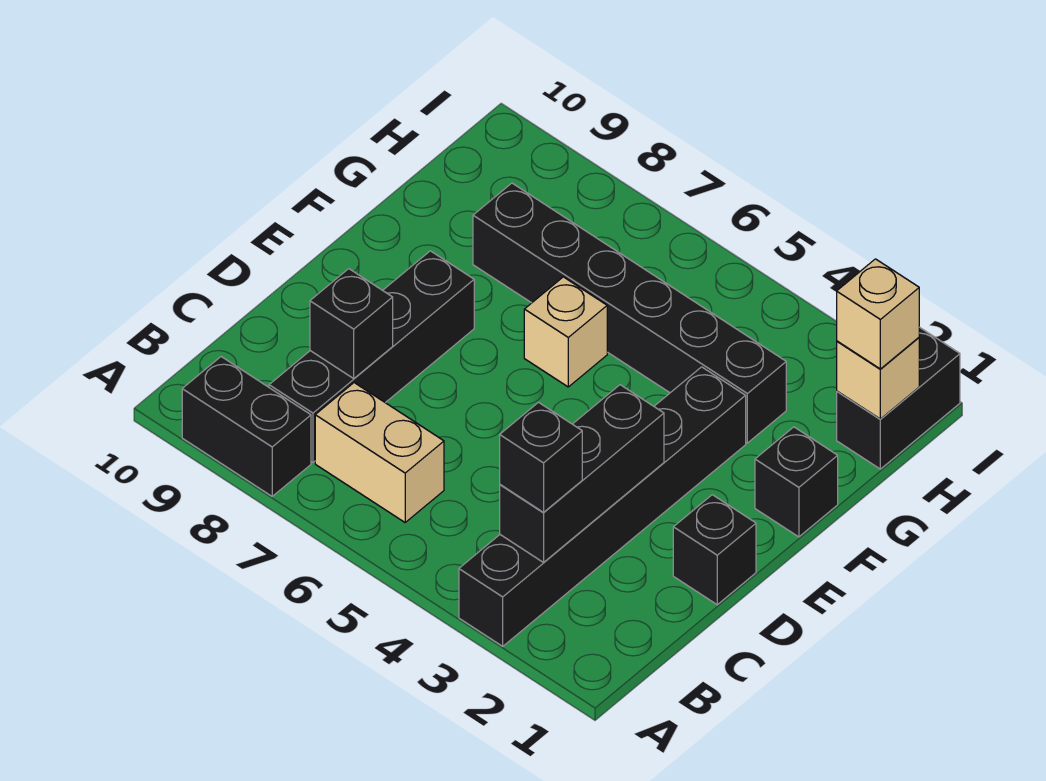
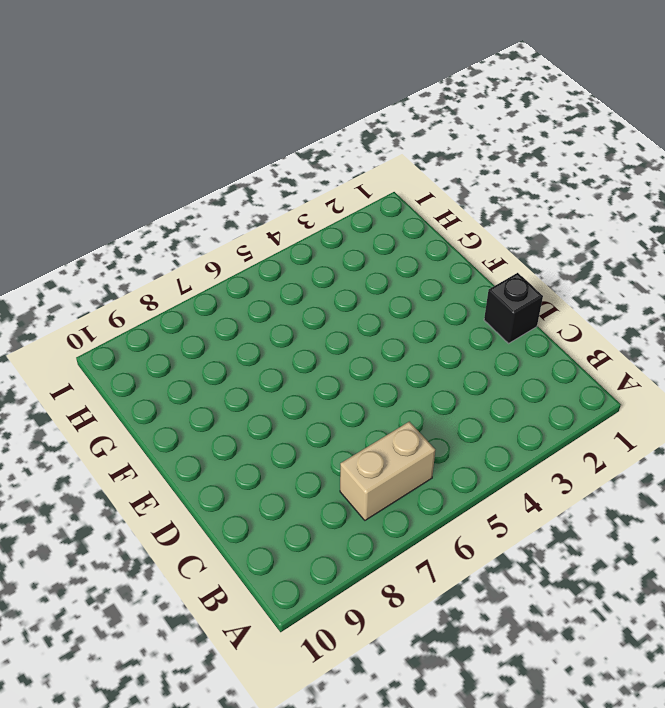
none -> black 1x6 brick [459,367,746,646]
none -> black 1x2 brick [182,357,311,496]
none -> black 1x4 brick [269,251,474,462]

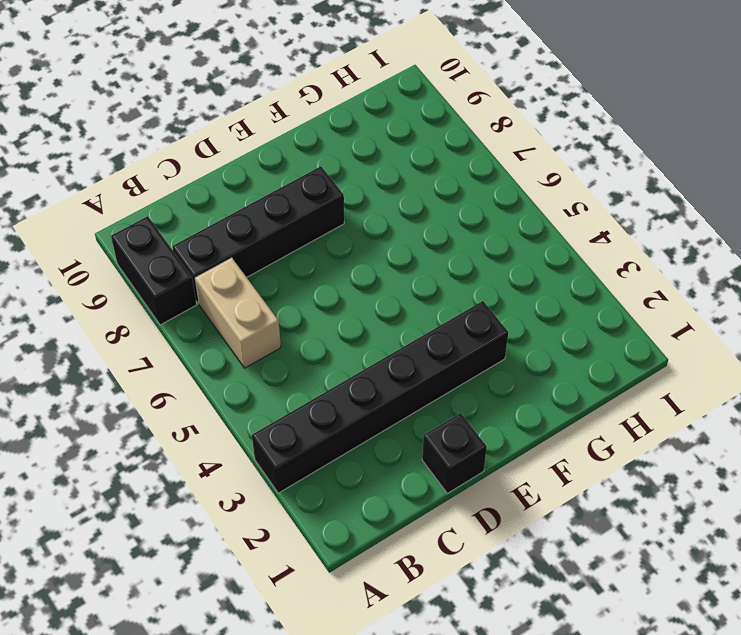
none -> black 1x1 brick [755,427,838,537]
none -> tan 1x1 brick [524,277,607,387]
none -> black 1x6 brick [473,183,786,443]

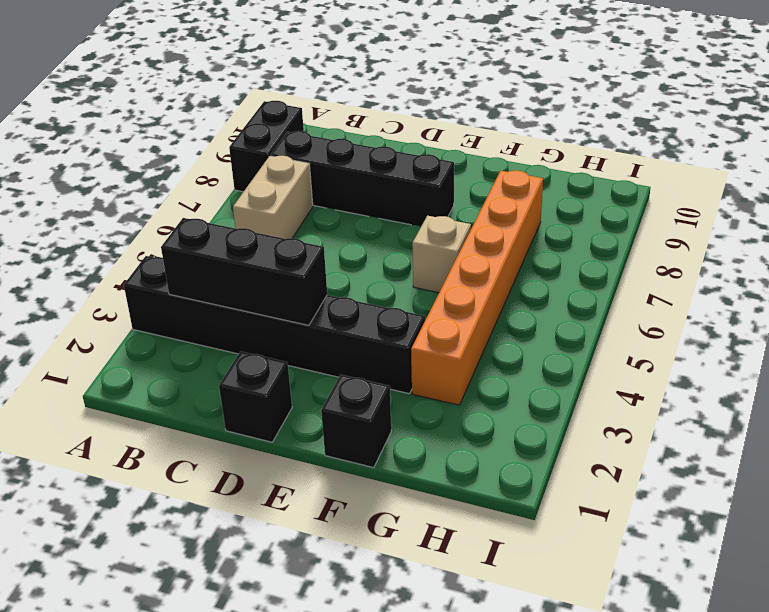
orange 1x6 brick [411,170,543,405] -> black 1x6 brick [473,183,786,443]
none -> black 1x2 brick [837,327,960,469]
none -> black 1x1 brick [310,269,393,378]
none -> tan 1x1 brick [837,338,919,419]

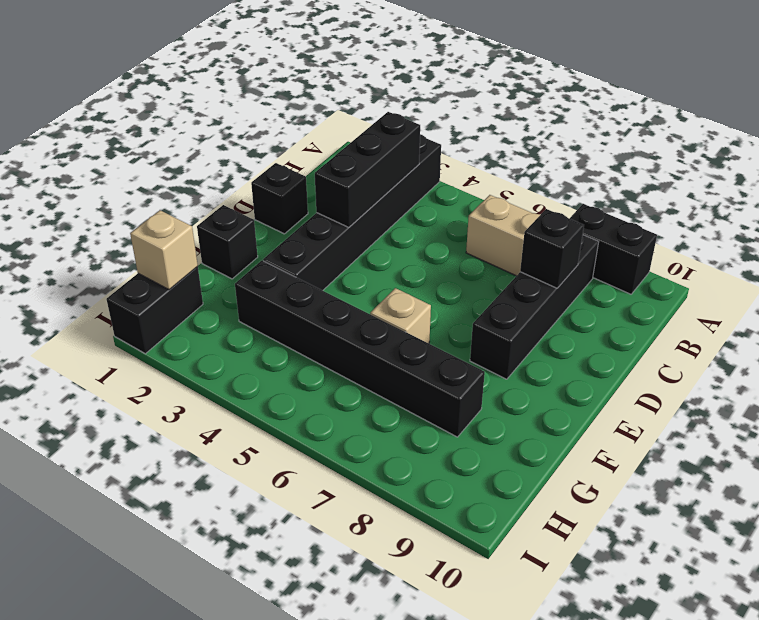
none -> black 1x1 brick [500,402,582,512]
none -> tan 1x1 brick [837,259,919,369]

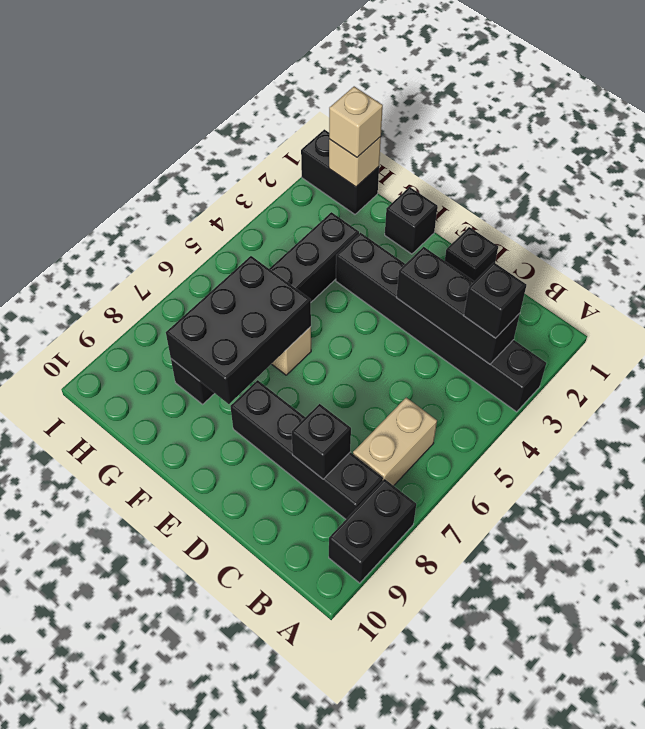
black 2x3 brick [166,256,311,404] -> none

